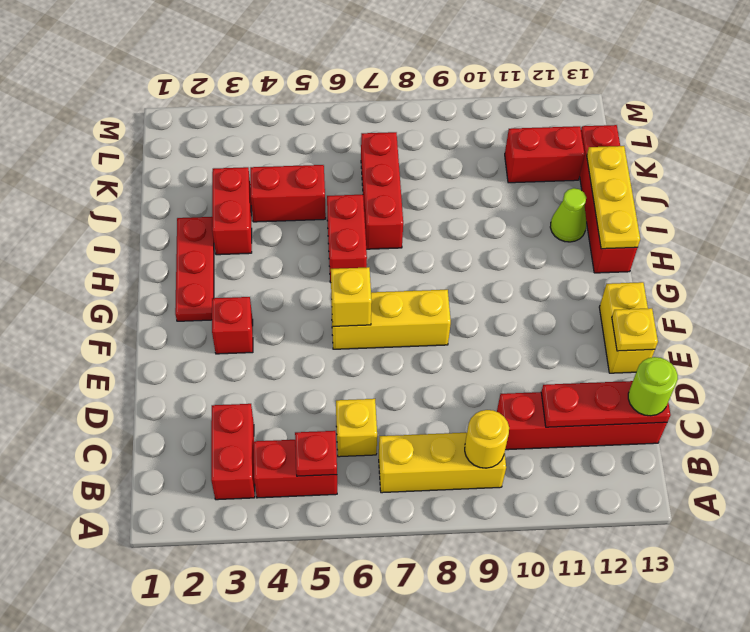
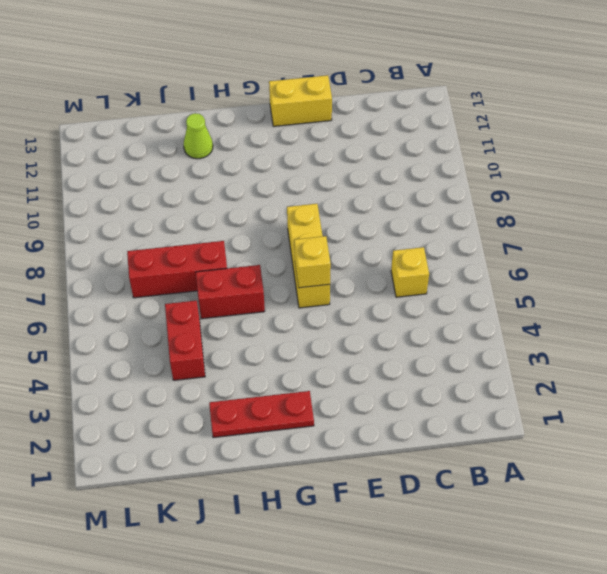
none -> red 1x2 brick [211,404,255,500]
none -> red 1x2 brick [254,440,337,498]
none -> yellow 1x3 brick [379,433,506,493]

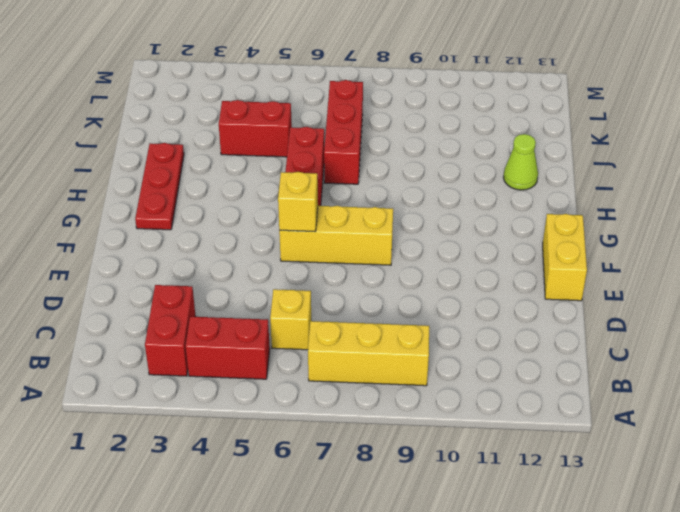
none -> red 1x4 brick [497,392,667,450]
none -> red 1x1 brick [212,297,253,354]
none -> red 1x4 brick [580,125,637,273]

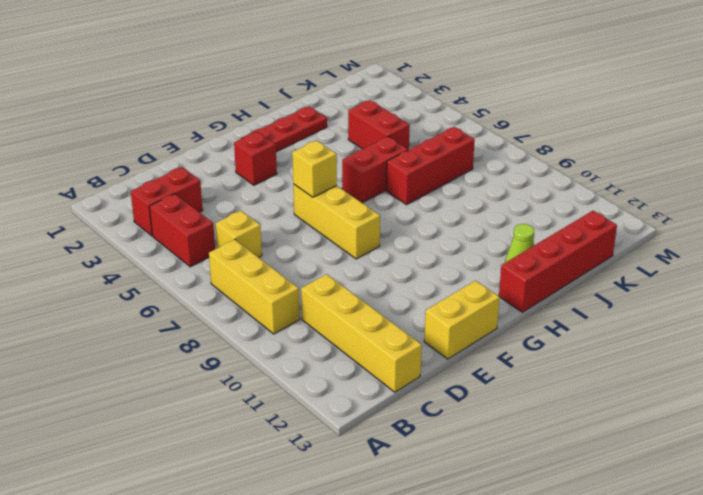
yellow 1x4 brick [301,274,422,392] -> red 1x4 brick [497,392,667,450]
none -> red 1x2 brick [212,167,252,255]
none -> red 1x2 brick [505,126,585,183]
none -> red 1x1 plate [295,431,337,476]

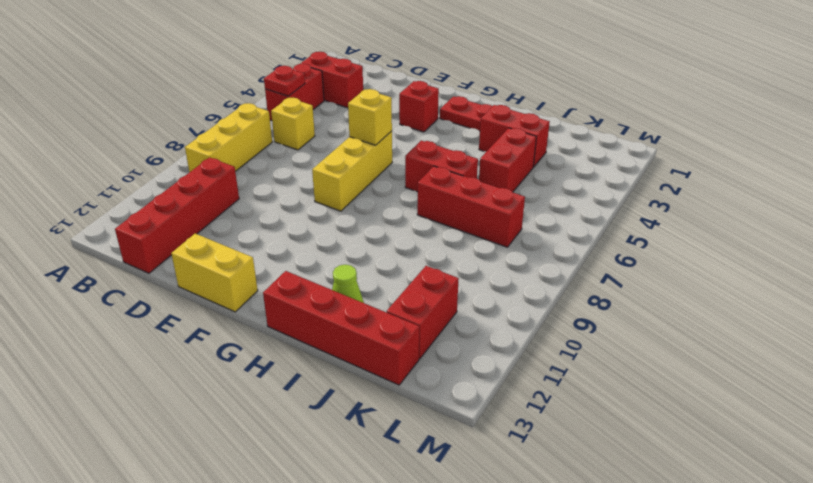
none -> yellow 1x1 round brick [465,410,509,468]
none -> red 1x3 plate [541,381,671,427]
none -> yellow 1x1 plate [612,308,658,351]

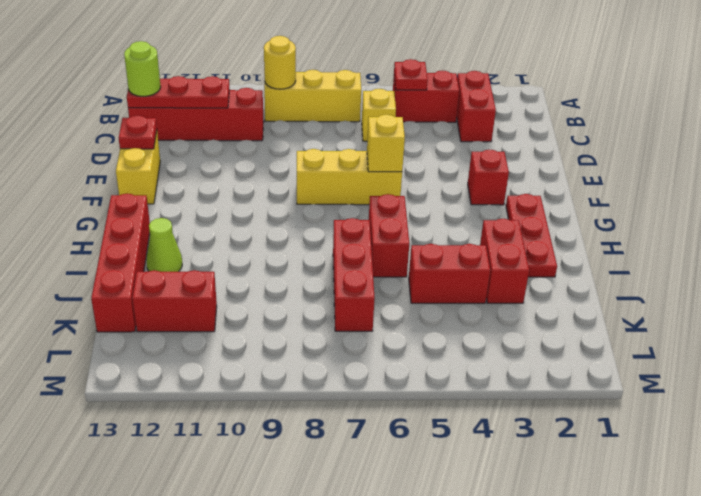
red 1x1 plate [119,115,157,149] -> yellow 1x1 plate [612,308,658,351]
none -> yellow 1x3 plate [587,146,640,249]

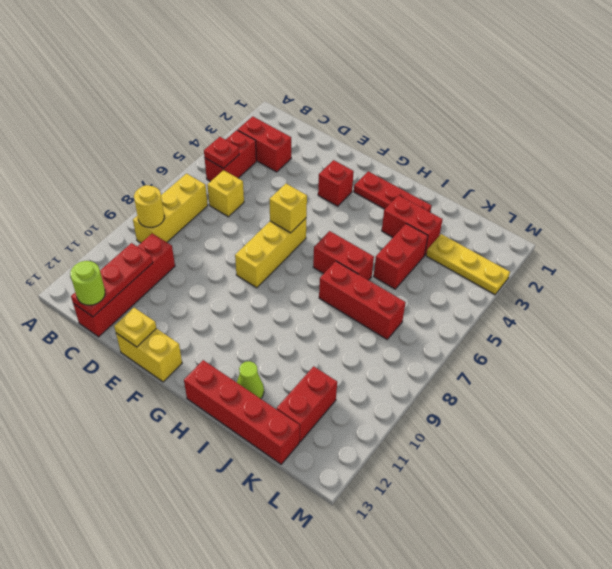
yellow 1x3 plate [426,234,510,295] -> yellow 1x3 plate moved to [587,146,640,249]

